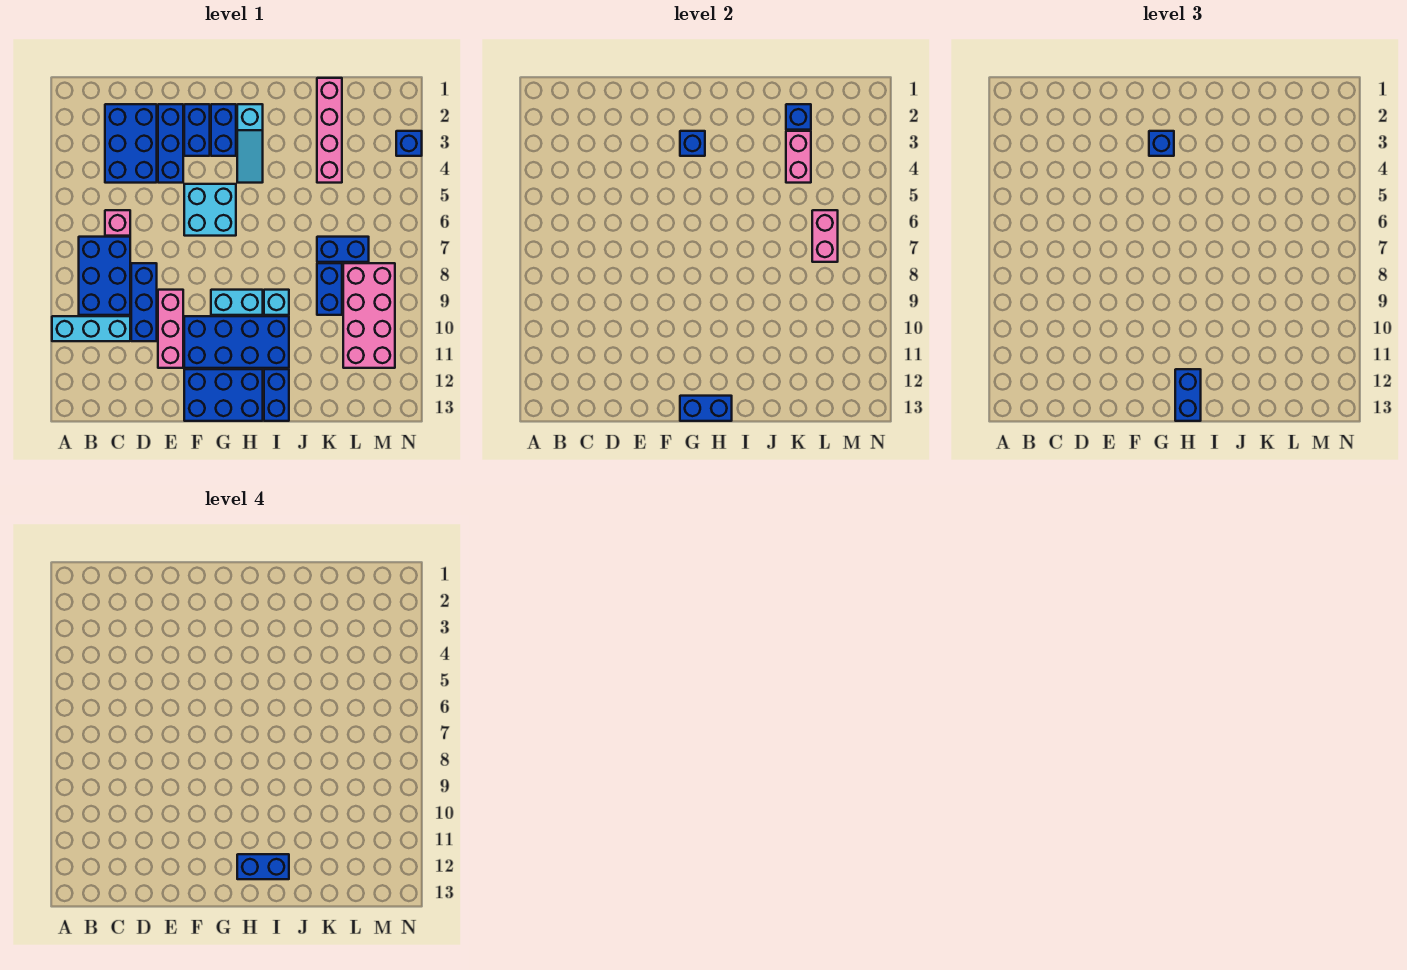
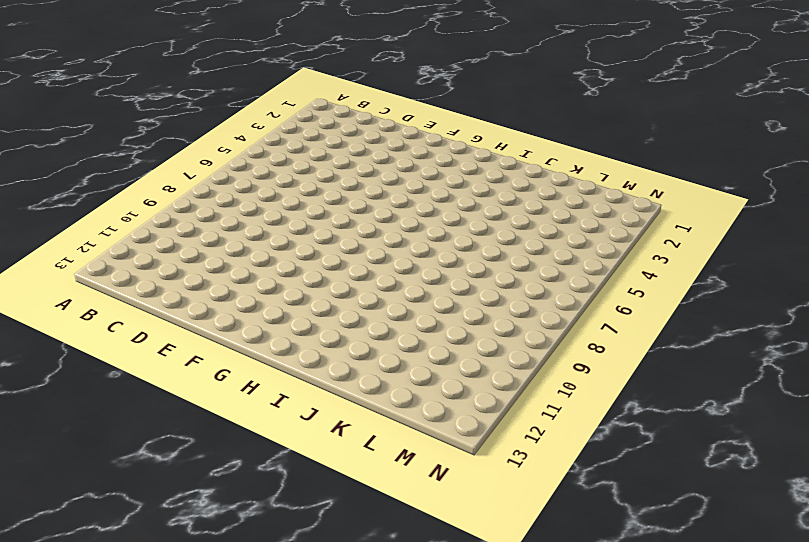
none -> cyan 1x3 brick [52,316,130,341]
none -> blue 2x3 brick [79,237,130,315]
none -> blue 2x3 brick [105,104,157,183]

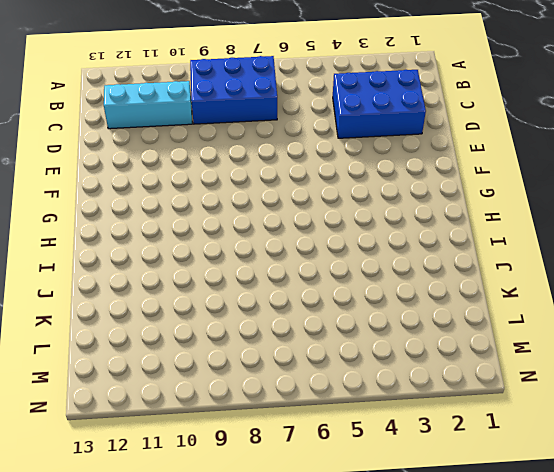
cyan 1x3 brick [104,81,192,129] -> cyan 1x3 brick turned to [52,316,130,341]
none -> pink 1x1 brick [105,210,130,236]
none -> blue 1x3 brick [131,263,157,341]
none -> blue 1x3 brick [158,104,183,183]

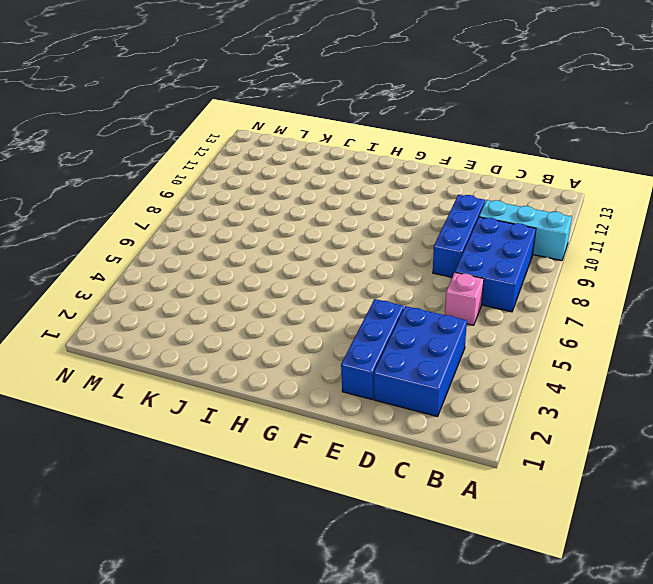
none -> pink 1x3 brick [158,290,183,368]
none -> blue 1x2 brick [184,104,210,156]
none -> cyan 2x2 brick [184,184,236,236]

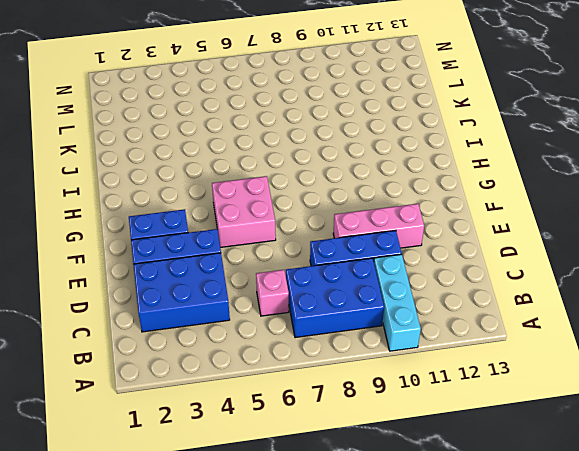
pink 2x2 brick [212,176,276,248] -> cyan 2x2 brick [184,184,236,236]
none -> blue 2x4 brick [184,316,289,368]
none -> blue 2x3 brick [184,369,263,421]
none -> blue 1x2 brick [211,104,236,156]

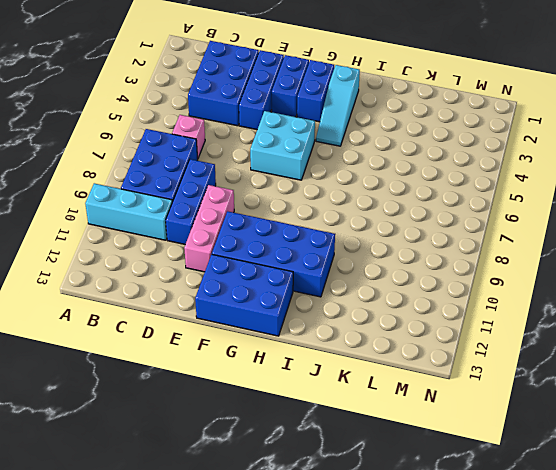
none -> cyan 1x2 brick [211,290,263,315]
none -> cyan 1x1 brick [264,290,289,315]
none -> blue 1x2 brick [264,369,289,421]

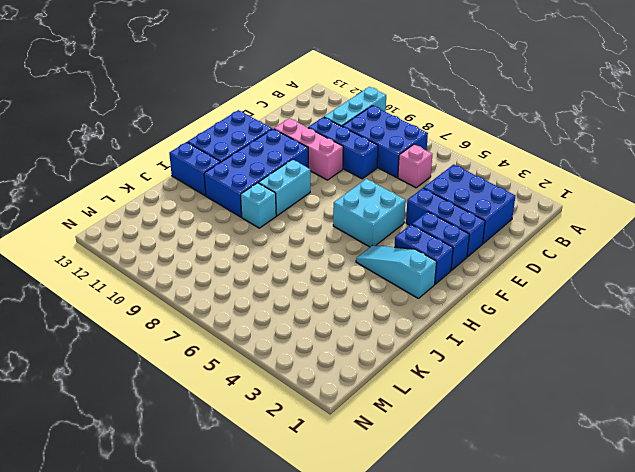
none -> pink 1x4 brick [317,78,342,183]
none -> blue 1x2 brick [317,237,369,262]
none -> blue 1x2 brick [317,263,342,315]

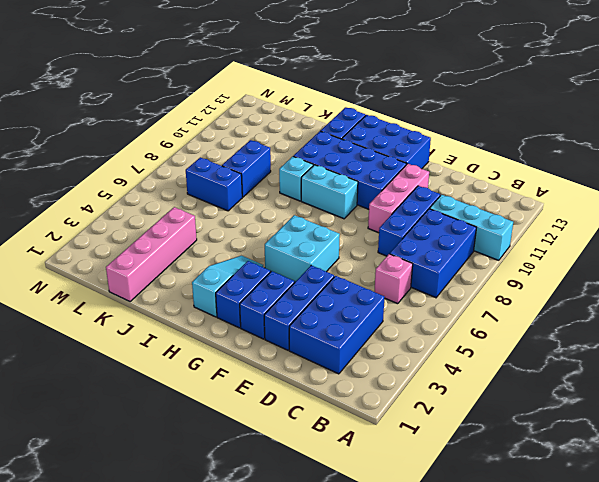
none -> pink 2x4 brick [343,263,395,368]
none -> blue 1x1 brick [396,131,422,156]
none -> blue 1x1 brick [680,131,705,156]

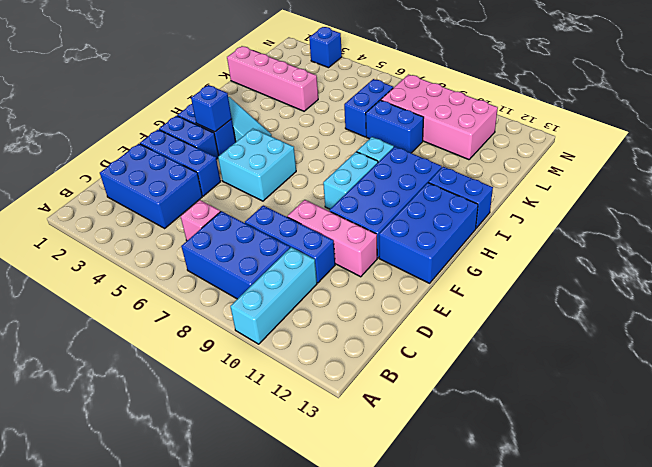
none -> blue 1x2 brick [680,396,732,421]
none -> blue 1x1 brick [786,104,811,130]
none -> pink 1x2 brick [786,131,811,183]

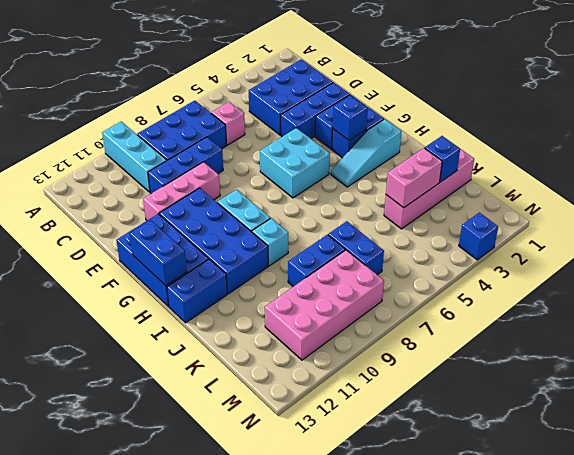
none -> pink 1x2 brick [812,210,838,262]
none -> blue 1x1 brick [1149,131,1174,156]
none -> blue 1x2 brick [1175,369,1201,421]

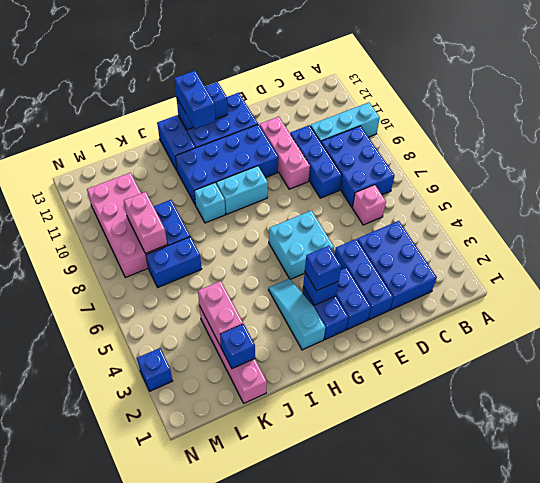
pink 1x2 brick [124,192,167,253] -> pink 1x2 brick moved to [812,210,838,262]
none -> blue 1x2 brick [237,854,289,879]

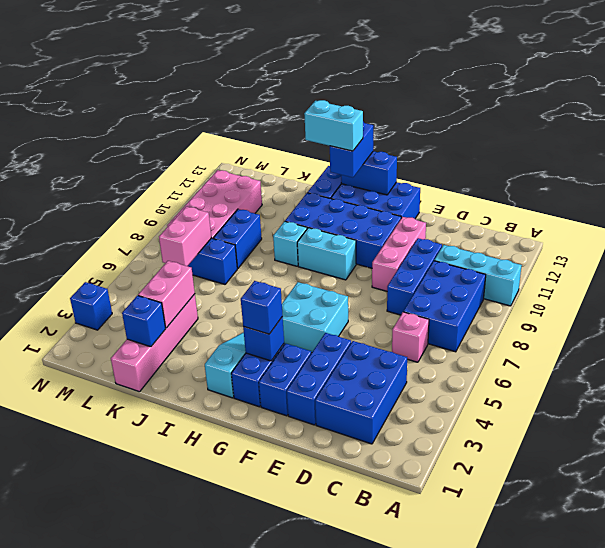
cyan 1x2 brick [304,100,363,151] -> blue 1x2 brick [237,854,289,879]

